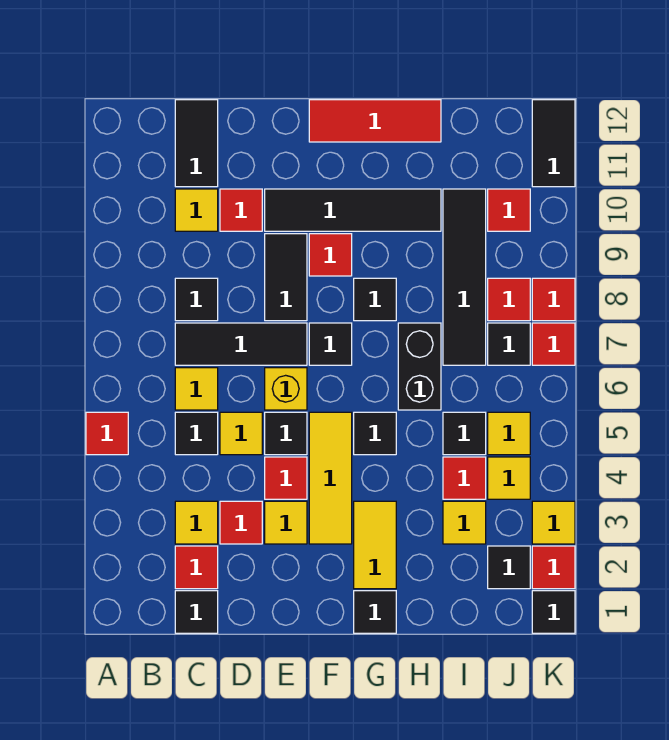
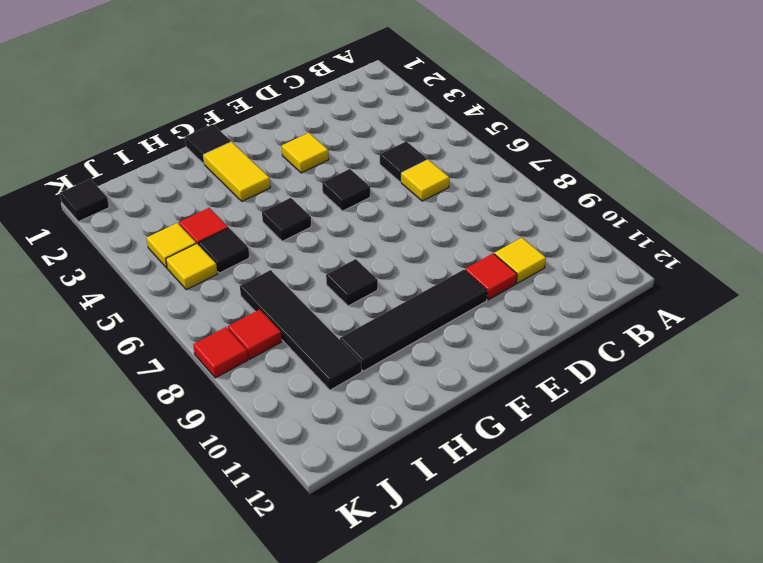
none -> red 1x1 tile [86,412,128,455]
none -> black 1x1 tile [175,591,218,633]
none -> red 1x1 tile [175,546,218,589]
none -> yellow 1x1 tile [175,501,218,544]

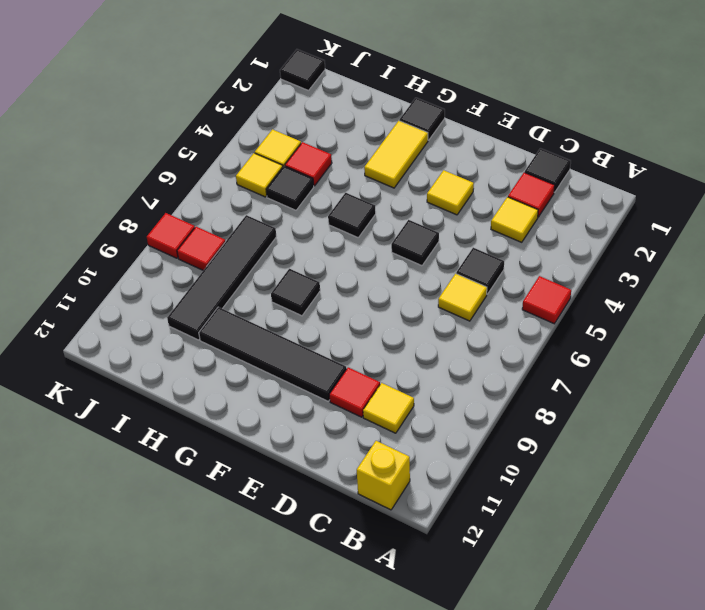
yellow 1x1 brick [357,441,410,510] -> yellow 1x1 brick moved to [265,368,307,410]
none -> black 1x3 tile [175,323,307,365]
none -> black 1x1 tile [175,278,218,321]
none -> black 1x2 tile [175,100,218,187]
none -> red 1x1 tile [220,501,262,544]

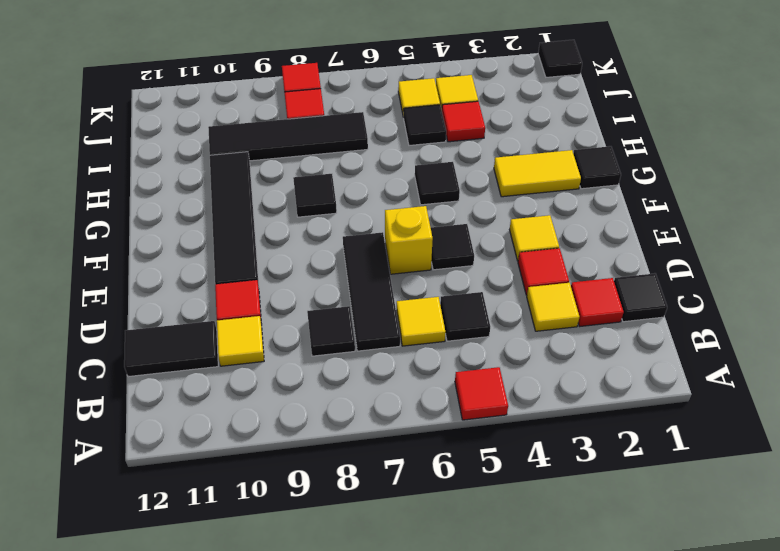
none -> yellow 1x1 tile [220,412,262,455]
none -> red 1x1 tile [265,457,307,499]
none -> black 1x2 tile [265,234,307,321]
none -> yellow 1x3 tile [309,412,352,544]

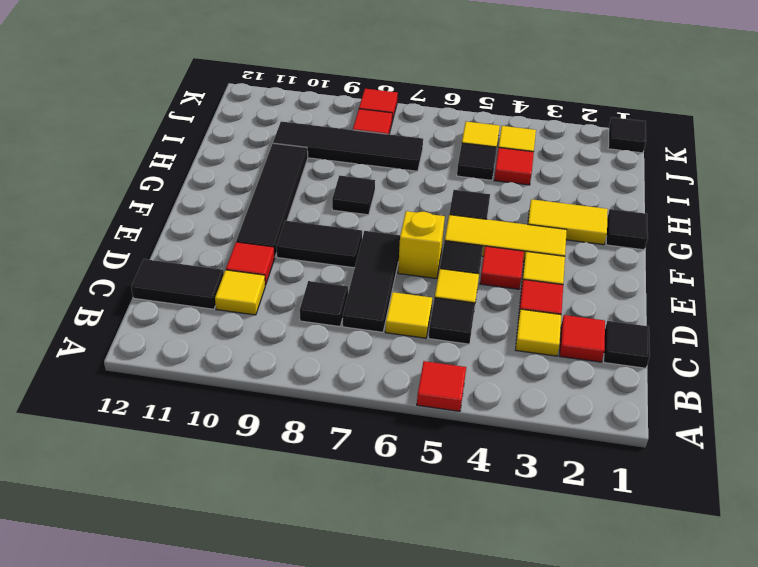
none -> black 1x1 tile [309,323,352,365]
none -> red 1x1 tile [309,234,352,276]
none -> red 1x3 tile [309,100,441,142]
none -> black 1x2 brick [398,323,441,410]

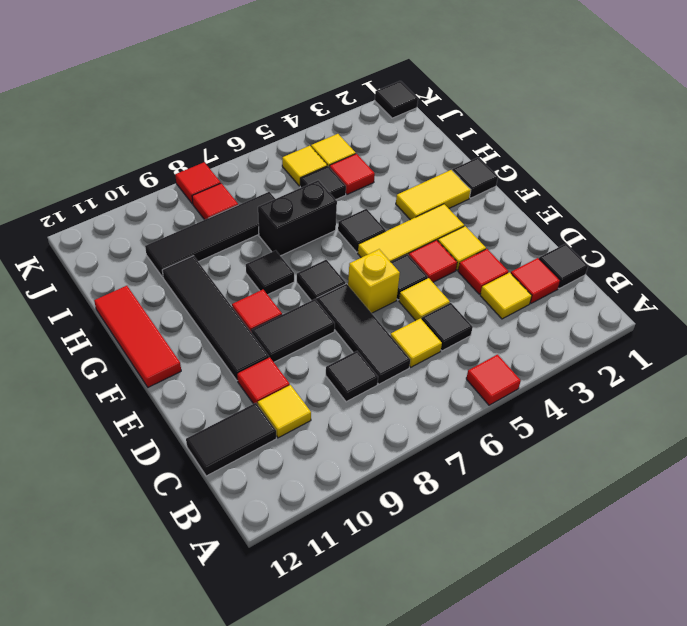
none -> yellow 1x1 tile [443,501,486,544]
none -> black 1x1 tile [488,546,530,589]
none -> black 1x1 tile [488,323,530,365]
none -> red 1x1 tile [488,189,530,231]

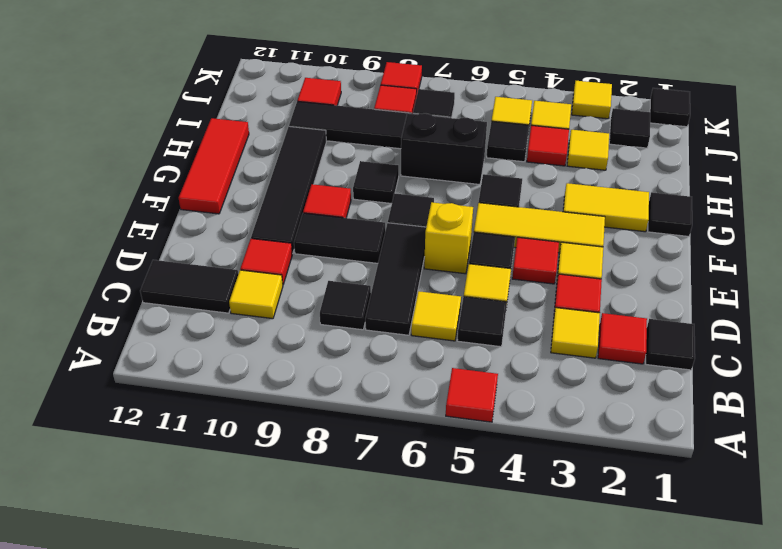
none -> red 1x1 tile [532,546,575,589]
none -> red 1x1 tile [532,323,575,365]
none -> black 1x2 tile [532,100,575,187]

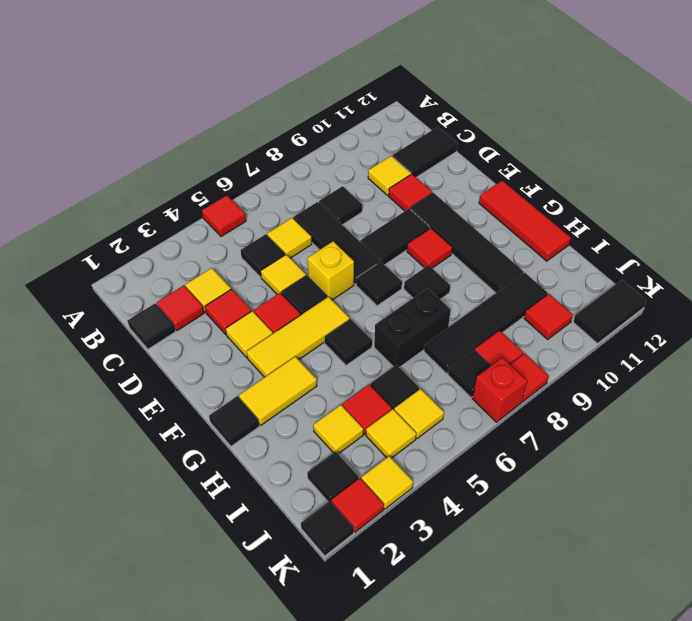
red 1x1 brick [472,358,527,422] -> red 1x1 tile [532,323,575,365]

